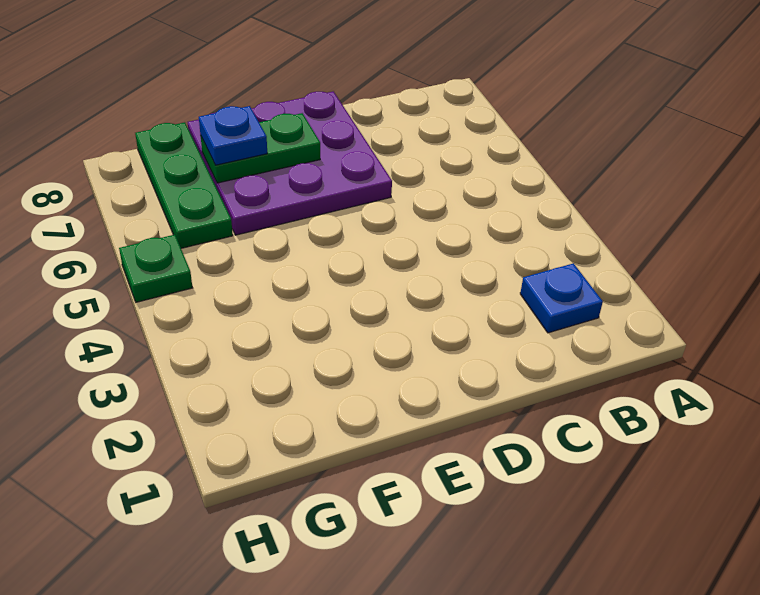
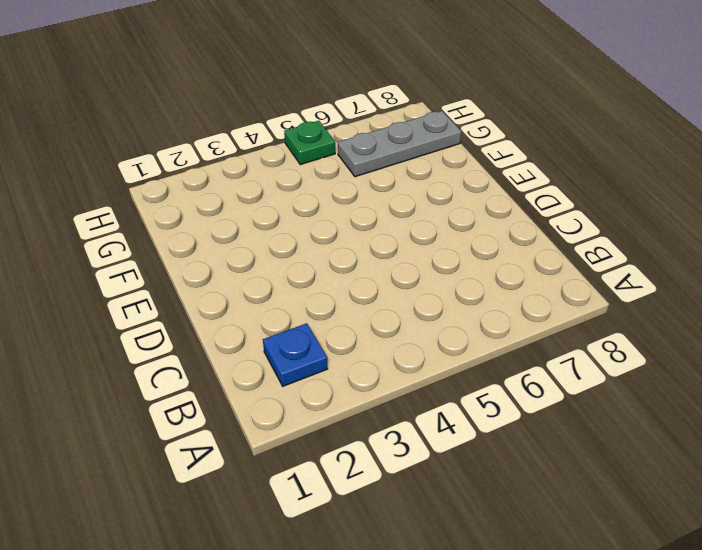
grey 1x3 plate [338,111,461,177] -> green 1x3 plate [135,122,233,248]
none -> purple 3x3 plate [188,91,392,235]
none -> green 1x2 plate [201,113,320,183]

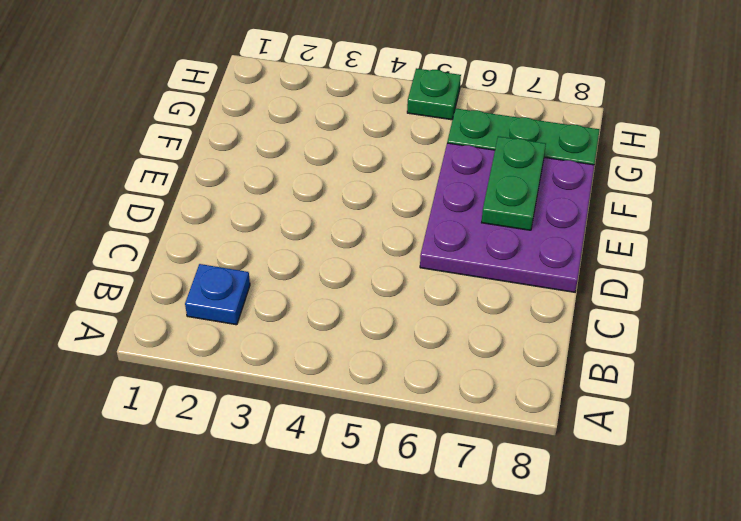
none -> blue 1x1 plate [199,106,267,165]

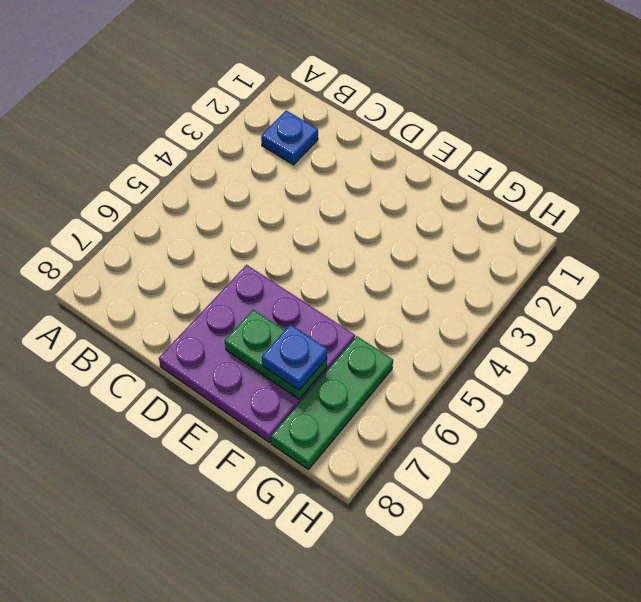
none -> green 1x1 plate [119,235,192,302]

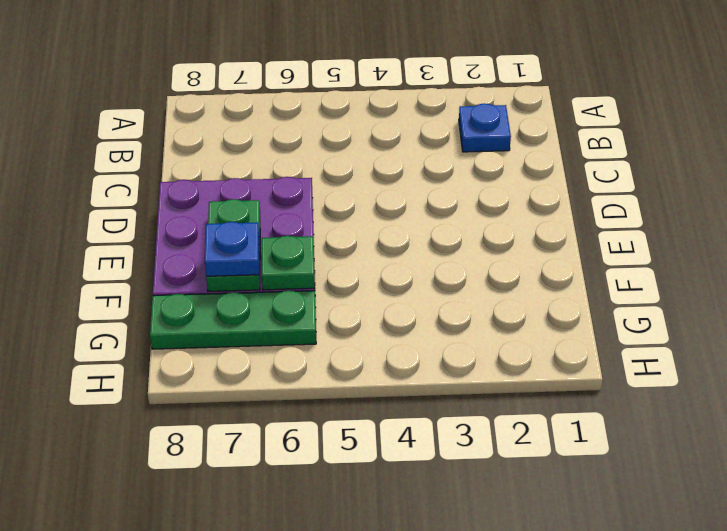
green 1x1 plate [262,236,315,290] -> green 1x1 plate moved to [119,235,192,302]

